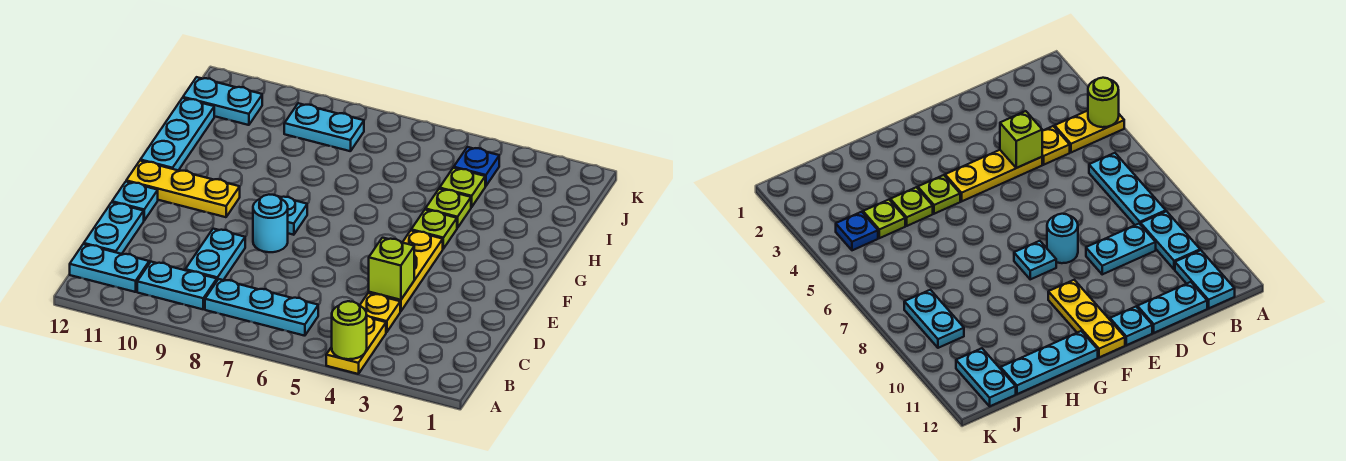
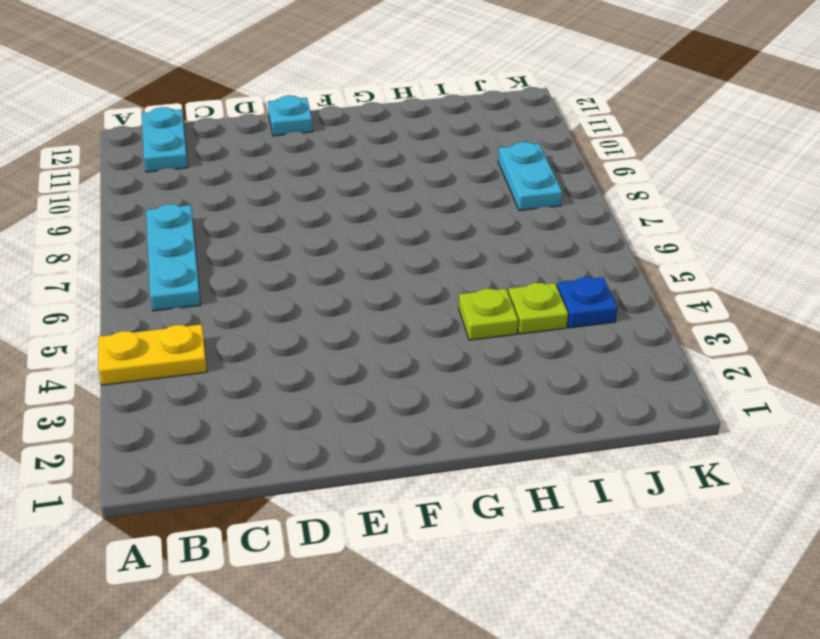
none -> cyan 1x2 plate [137,262,217,309]
none -> yellow 1x1 plate [360,293,400,332]
none -> cyan 1x2 plate [185,229,245,280]

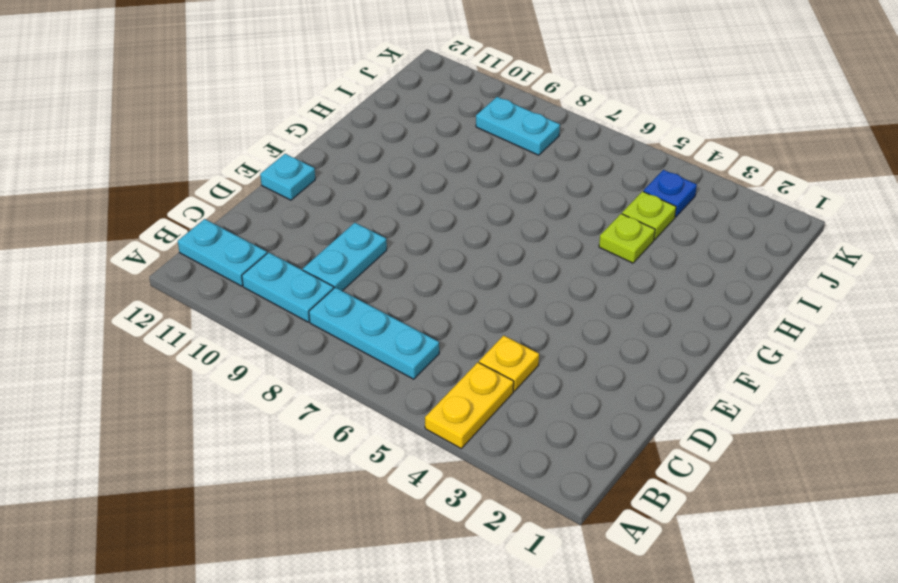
none -> cyan 1x2 plate [84,202,144,254]
none -> yellow 1x3 plate [369,231,443,311]
none -> cyan 1x1 round brick [253,195,288,252]

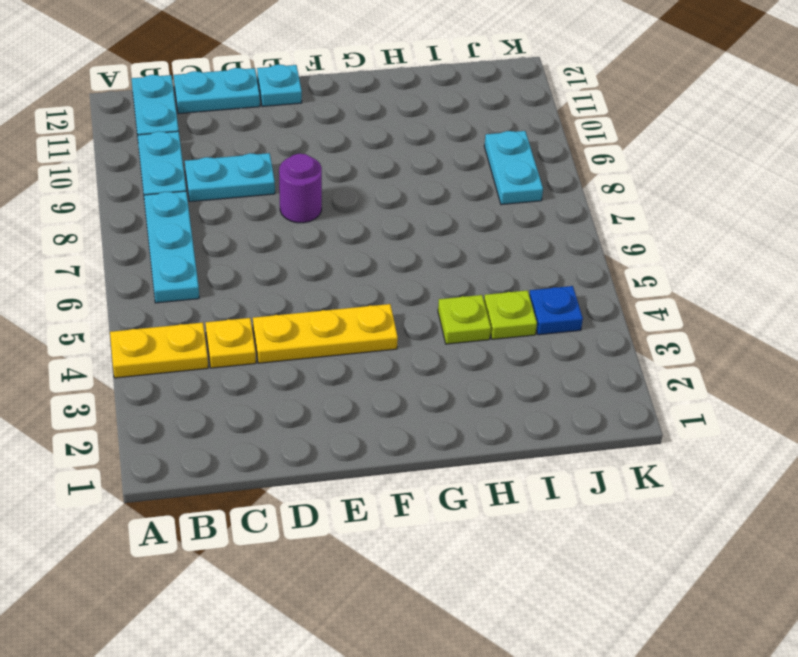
purple 1x1 round brick [279,154,322,223] -> cyan 1x1 round brick [253,195,288,252]
none -> cyan 1x1 plate [278,196,307,235]
none -> yellow 1x3 plate [126,161,240,217]
none -> lime 1x1 plate [411,210,457,249]

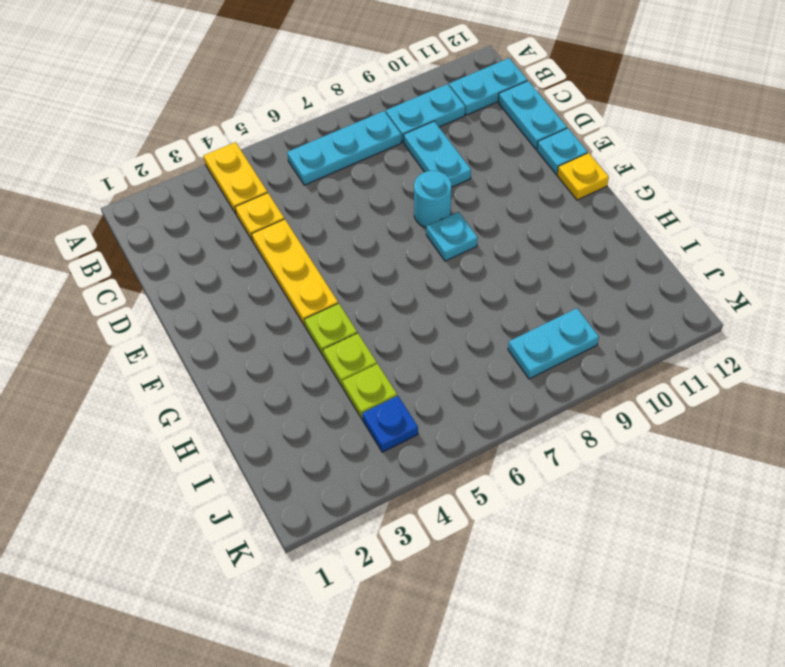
yellow 1x1 plate [557,153,609,200] -> yellow 1x3 plate [126,161,240,217]
none -> cyan 1x3 plate [140,98,214,170]
none -> cyan 1x2 plate [183,77,262,125]
none -> lime 1x1 round brick [332,301,367,359]

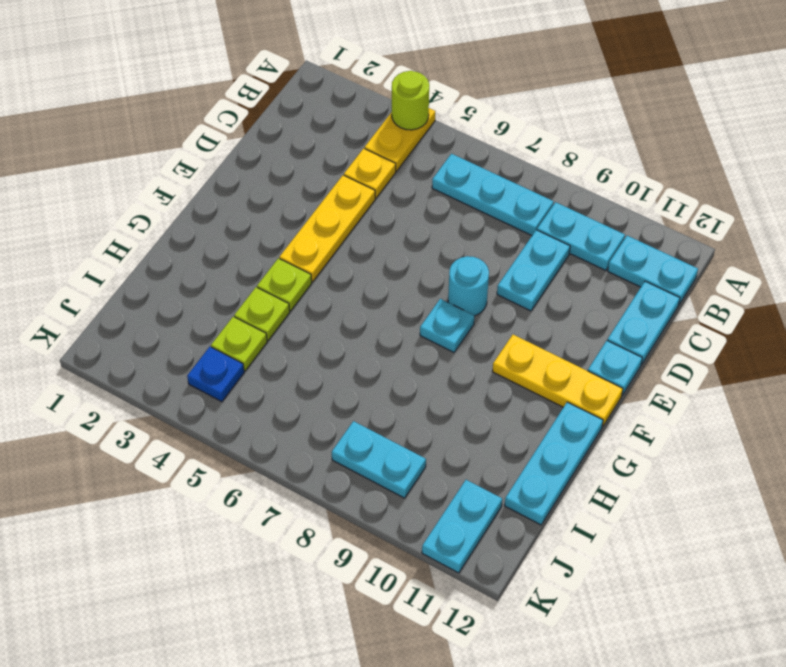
cyan 1x2 plate [422,480,502,573] -> cyan 1x2 plate turned to [183,77,262,125]
none -> lime 1x1 brick [369,238,414,300]

